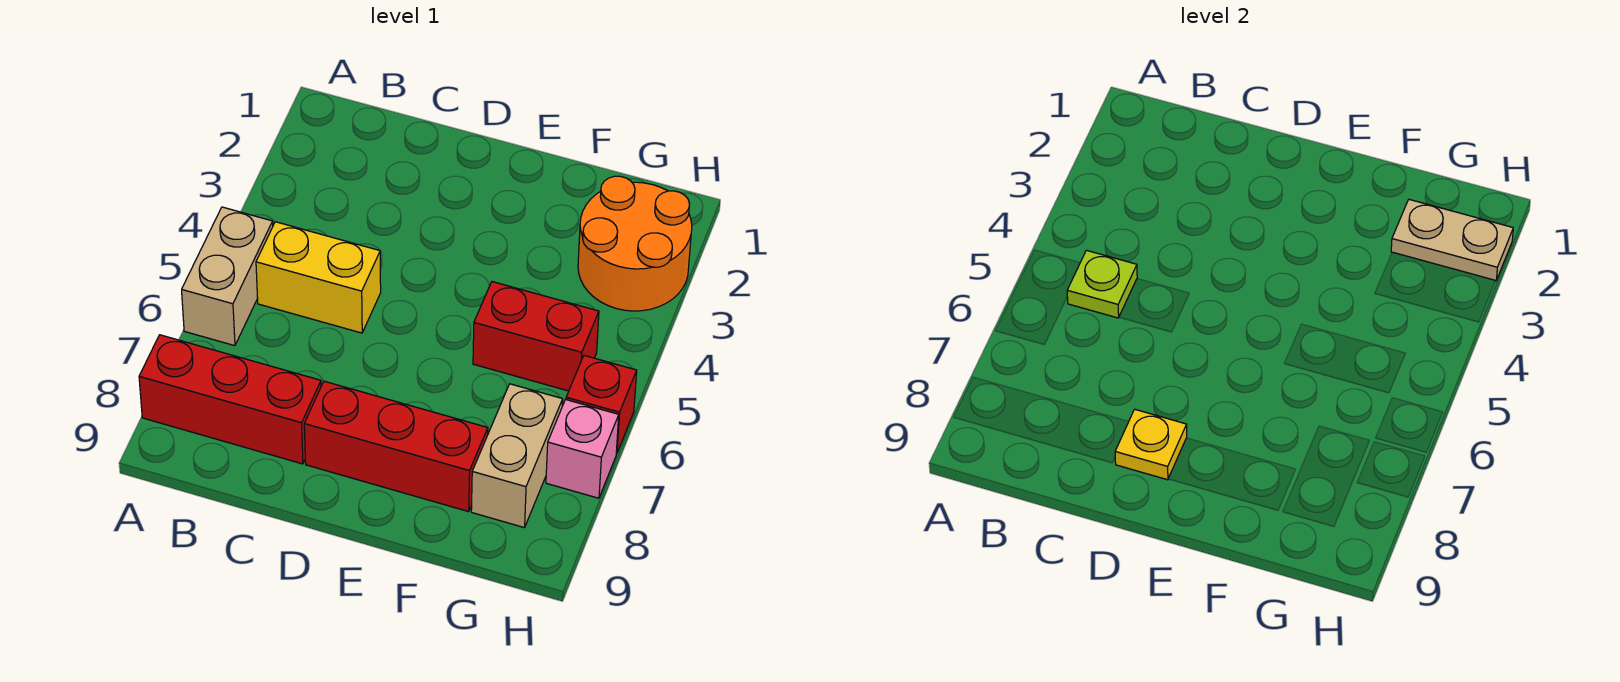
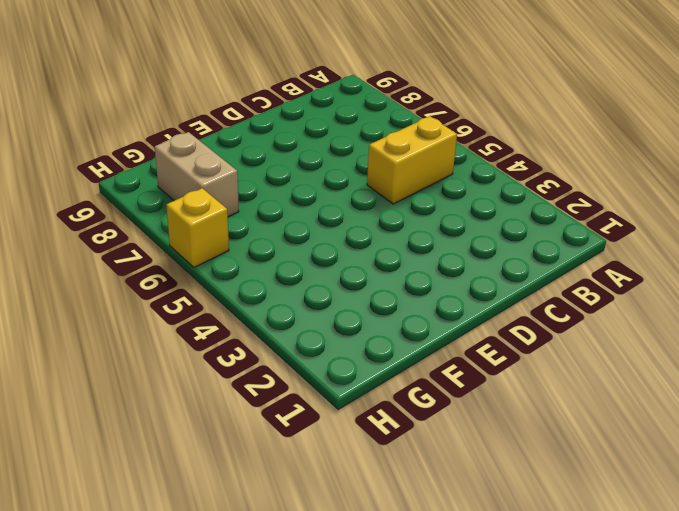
yellow 1x1 brick [166,188,229,267] -> red 1x1 brick [566,356,637,453]
none -> tan 1x2 brick [182,207,273,346]
none -> red 1x3 brick [139,335,321,464]
none -> red 1x3 brick [304,381,488,512]

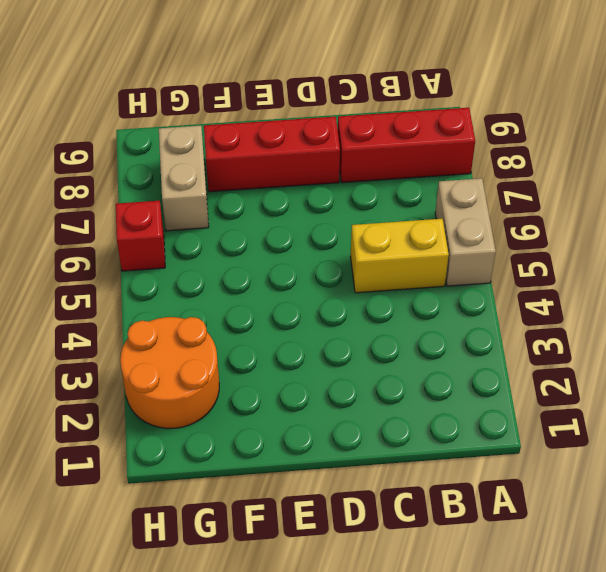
none -> red 1x2 brick [473,282,599,391]
none -> pink 1x1 brick [546,400,619,498]
none -> lime 1x1 plate [1067,250,1137,318]

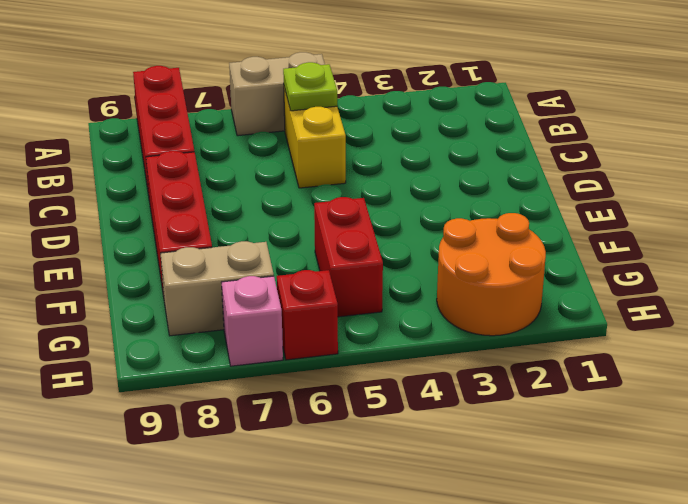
none -> yellow 1x1 plate [1115,409,1187,480]
none -> tan 1x2 plate [1391,200,1513,281]

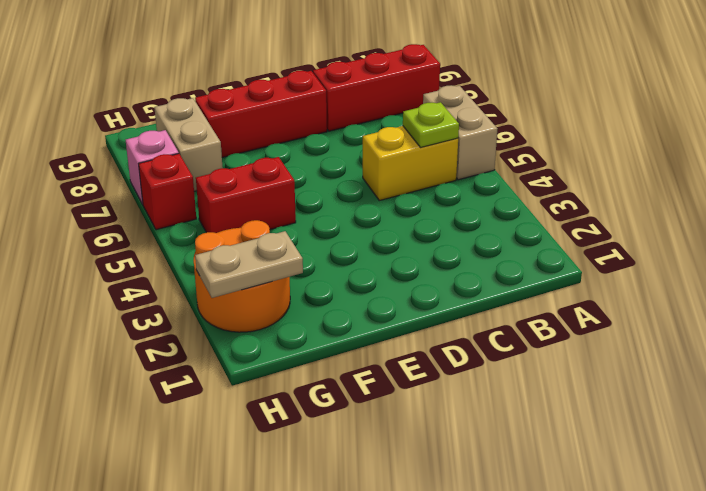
none -> yellow 1x1 plate [1115,409,1187,480]

